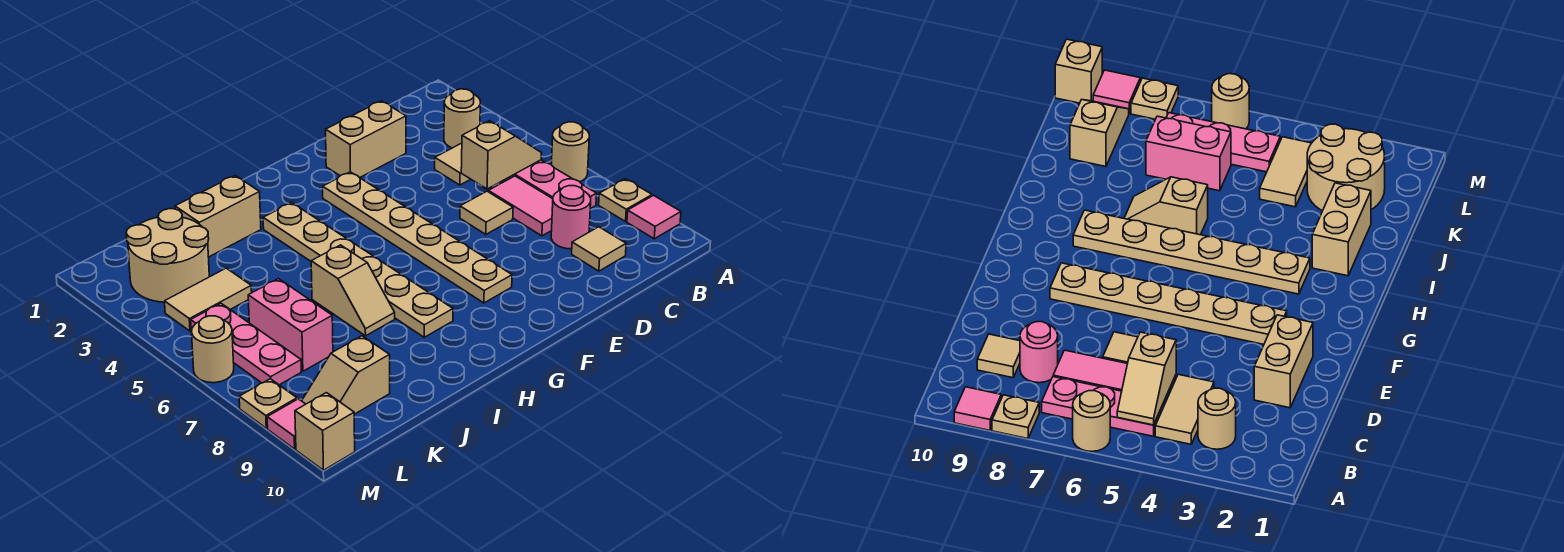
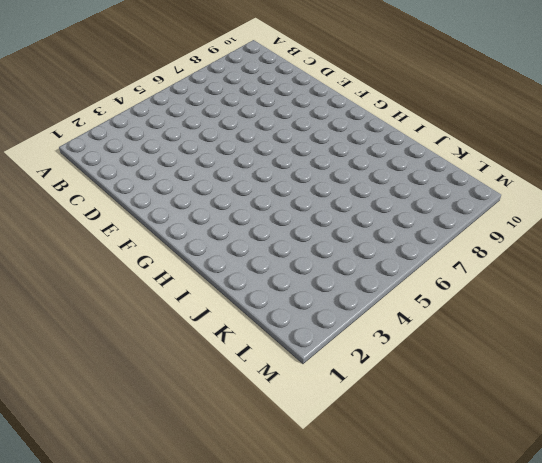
none -> tan 1x1 round brick [551,122,589,182]
none -> tan 1x1 plate [599,179,652,221]
none -> pink 1x1 tile [627,195,681,239]

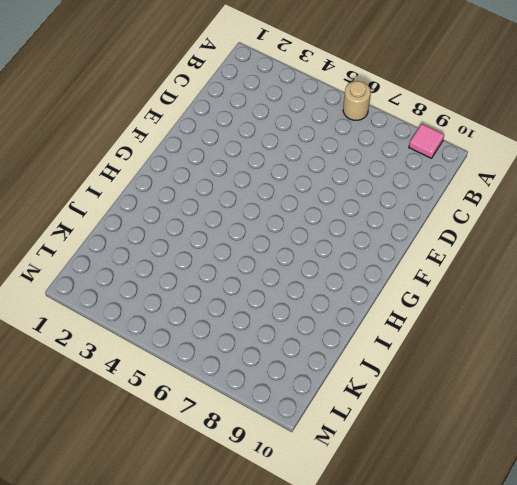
none -> tan 1x1 plate [599,179,652,221]
none -> tan 1x1 round brick [444,89,480,148]
none -> tan 1x2 tile [435,143,471,185]

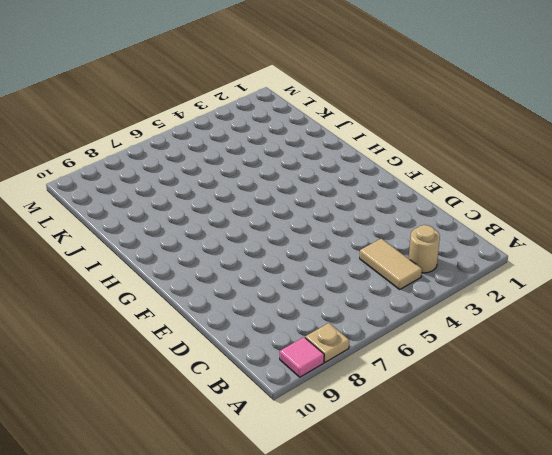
none -> tan 1x1 round brick [551,122,589,182]
none -> pink 1x3 plate [505,160,597,209]
none -> pink 1x2 tile [488,176,553,236]

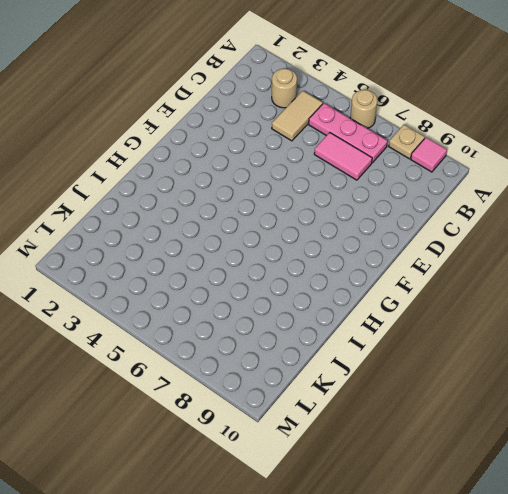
none -> pink 1x1 round brick [551,186,591,249]
none -> tan 1x1 tile [572,227,626,271]
none -> tan 1x2 brick [326,101,406,178]

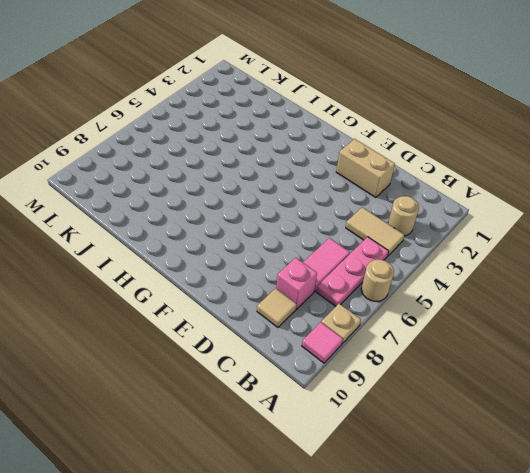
pink 1x1 brick [276,258,317,309] -> pink 1x1 round brick [551,186,591,249]
none -> tan 1x1 tile [460,191,513,234]
none -> tan 1x6 plate [323,172,512,303]
none -> tan 1x6 plate [263,203,453,337]

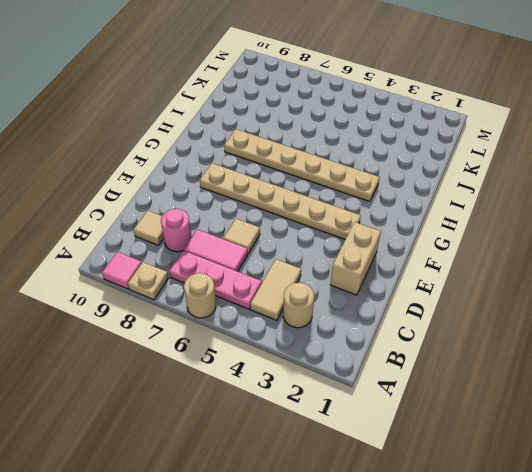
none -> tan 1x2 brick [175,176,261,257]
none -> tan 1x2 slope [311,245,395,336]
none -> tan 2x2 round brick [126,209,209,302]

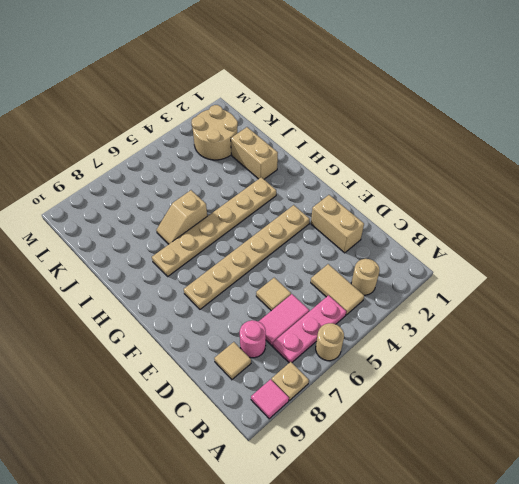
none -> tan 1x2 tile [165,268,252,331]
none -> pink 1x2 brick [248,279,333,371]
none -> tan 1x2 slope [302,336,390,414]

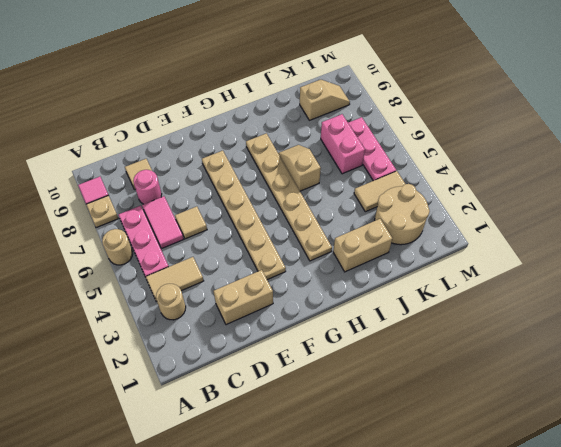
none -> tan 1x1 round brick [192,316,234,383]
none -> tan 1x1 plate [239,379,297,428]
none -> pink 1x1 tile [267,399,305,449]

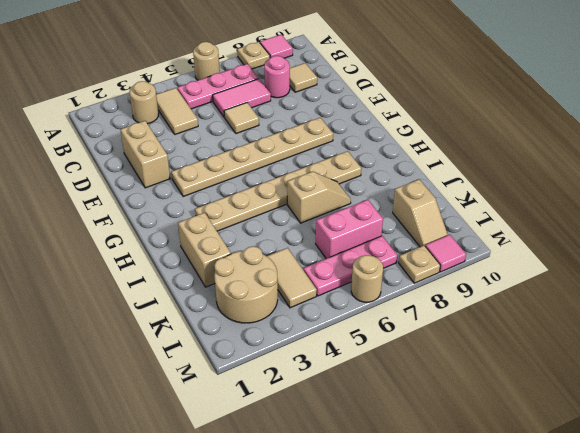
none -> tan 1x1 brick [295,393,355,470]
none -> tan 1x2 slope [461,121,541,189]

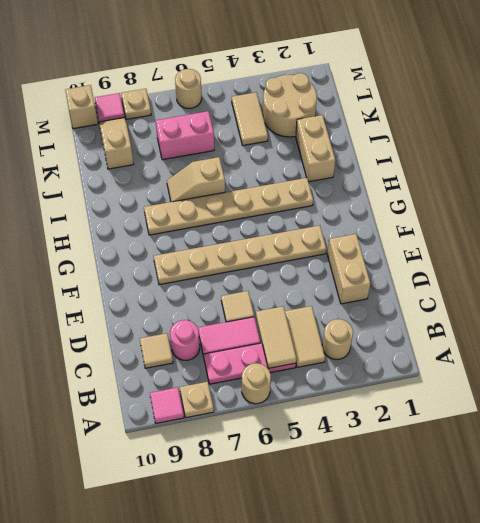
tan 1x2 tile [256,306,296,368] -> tan 1x2 slope [461,121,541,189]
none -> pink 1x3 plate [191,304,301,385]

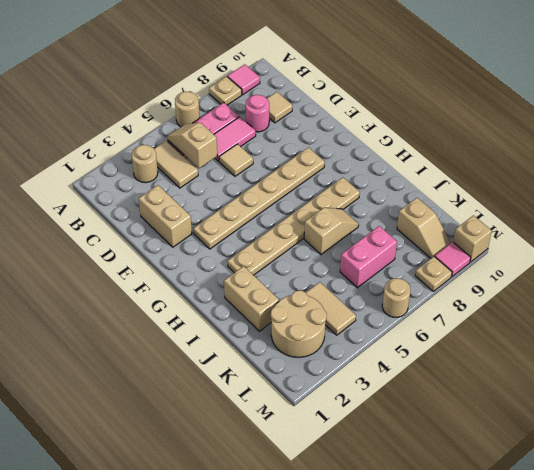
none -> pink 1x3 plate [191,304,301,385]

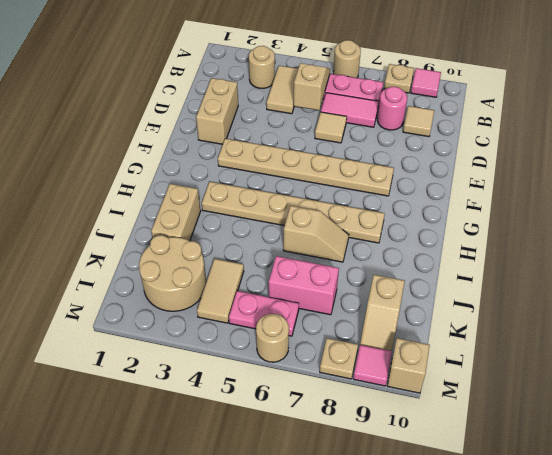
pink 1x2 plate [229,291,299,336] -> pink 1x3 plate [191,304,301,385]

